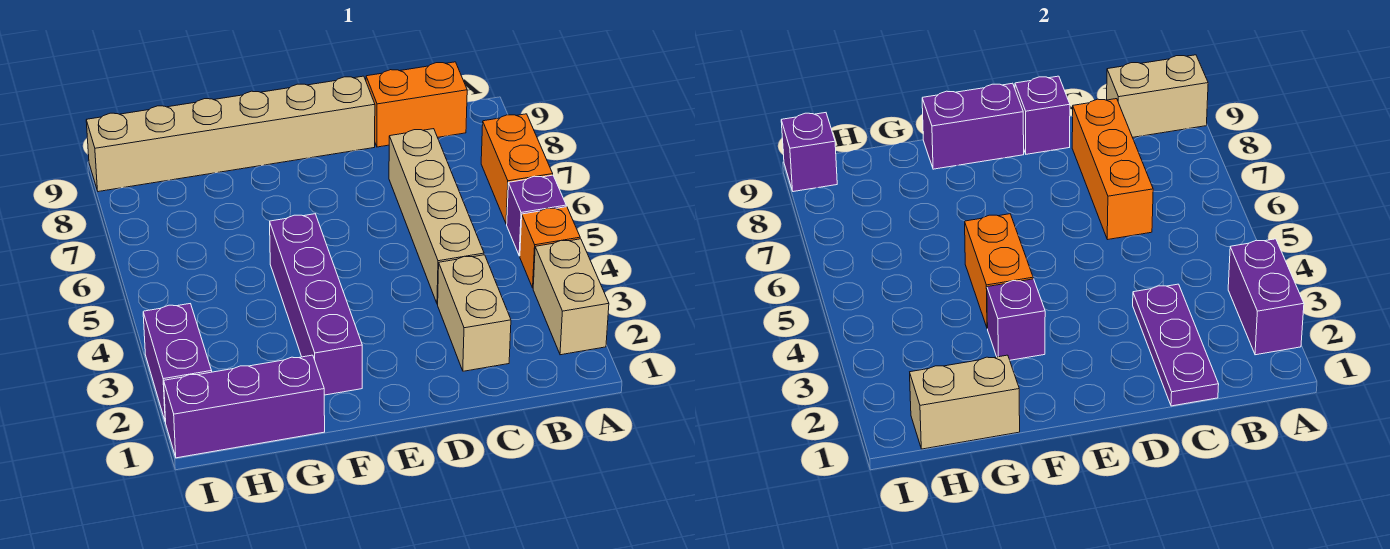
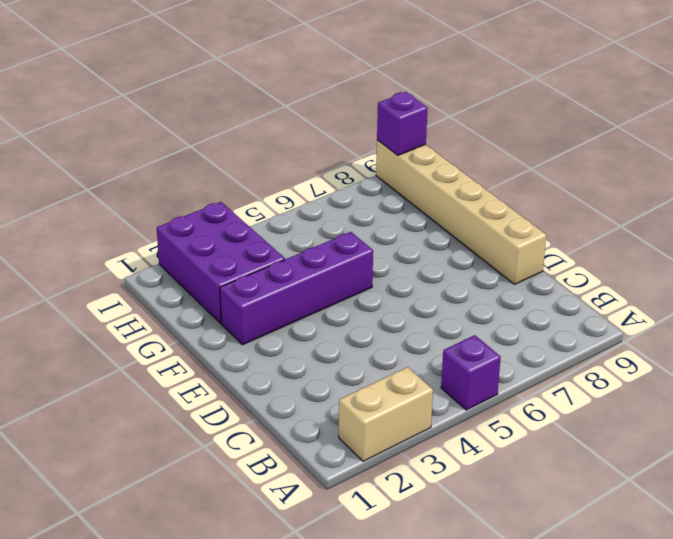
purple 2x3 brick [157,202,285,323] -> purple 1x2 brick [143,304,212,422]
none -> orange 1x1 brick [520,207,580,288]
none -> orange 1x2 brick [481,114,553,224]
none -> orange 1x2 brick [366,62,467,147]

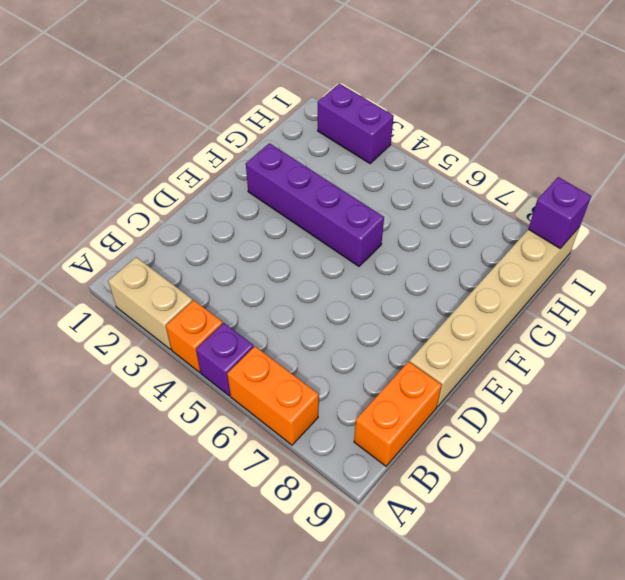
none -> tan 1x2 brick [438,255,511,371]
none -> tan 1x4 brick [389,129,484,304]
none -> purple 1x3 brick [164,355,325,458]

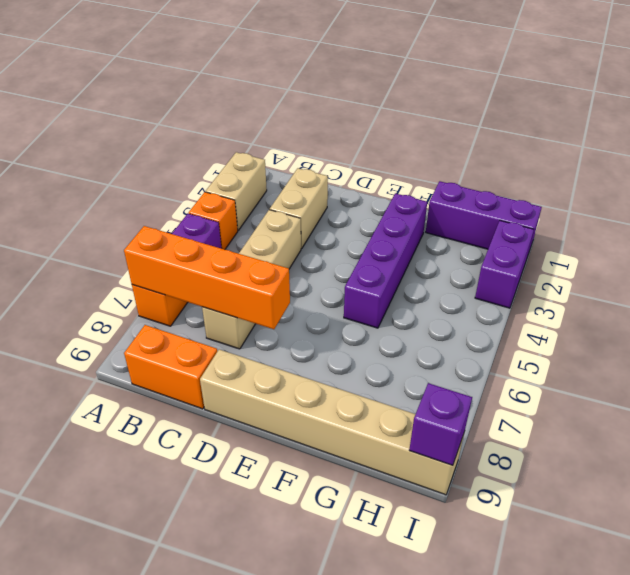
orange 1x4 brick [124,226,290,329] -> orange 1x3 brick [1072,99,1153,240]
none -> purple 1x2 brick [1228,239,1304,355]
none -> tan 1x2 brick [1107,55,1208,137]
none -> purple 1x3 plate [1133,284,1219,406]

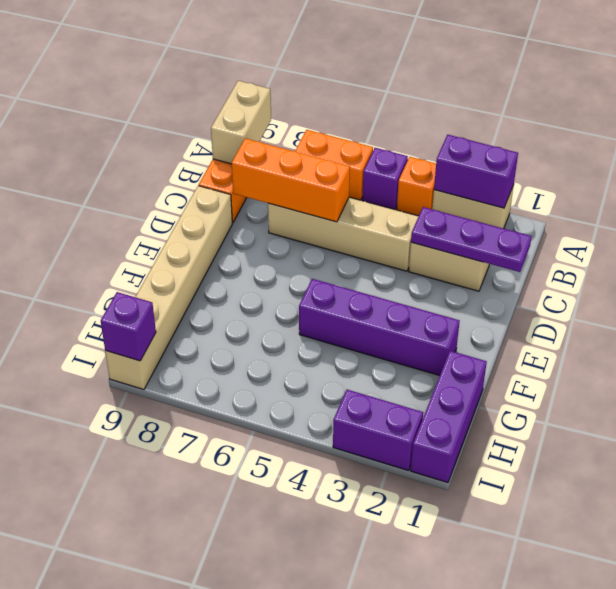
none -> purple 1x1 brick [1015,76,1070,154]
none -> purple 1x2 brick [922,83,1024,169]
none -> purple 1x1 brick [987,279,1045,360]

